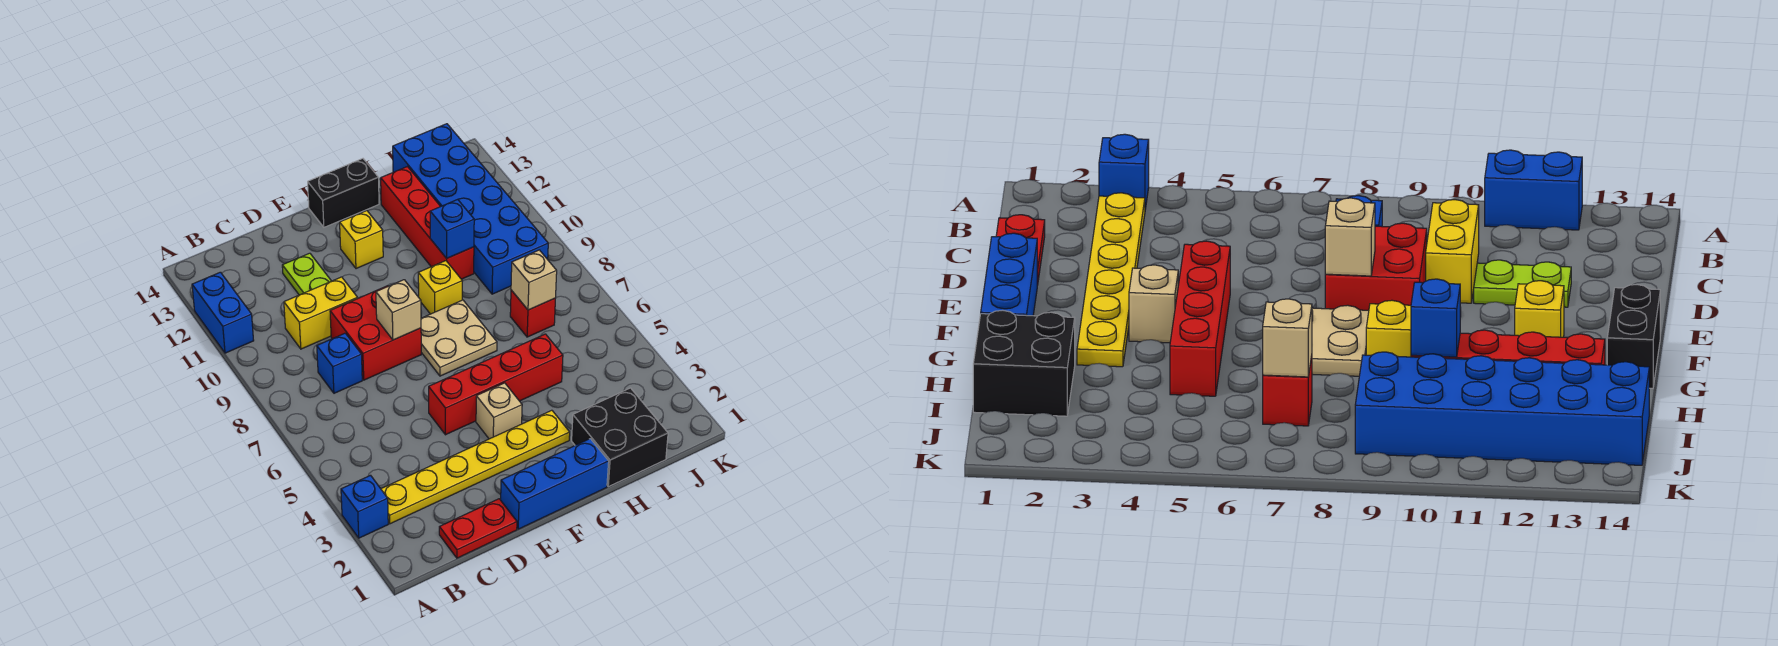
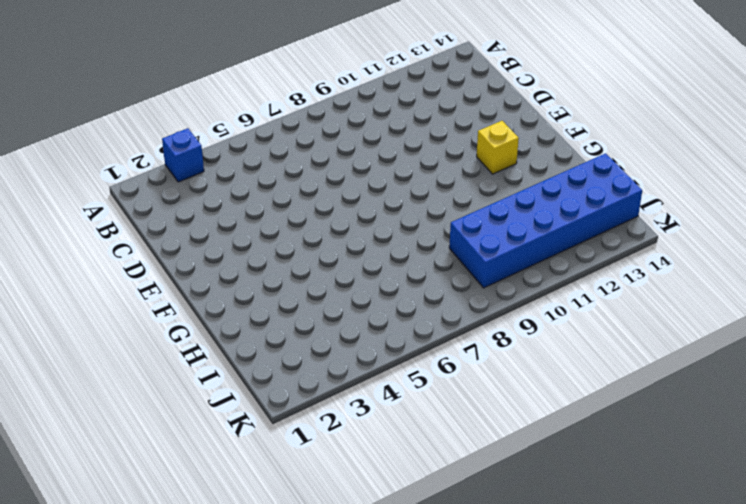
none -> blue 1x2 brick [192,272,254,353]
none -> yellow 1x6 plate [381,410,570,524]
none -> red 1x2 plate [439,499,517,558]

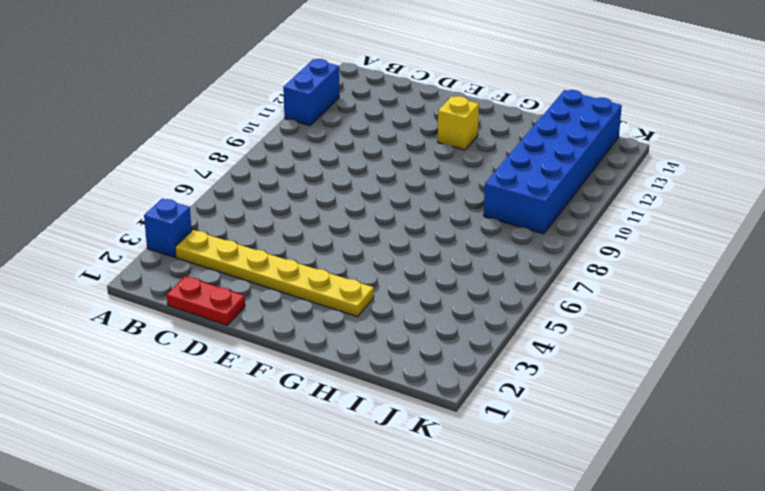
none -> blue 1x1 brick [317,333,362,393]
none -> yellow 1x2 brick [284,277,358,349]
none -> red 2x2 brick [330,286,421,380]

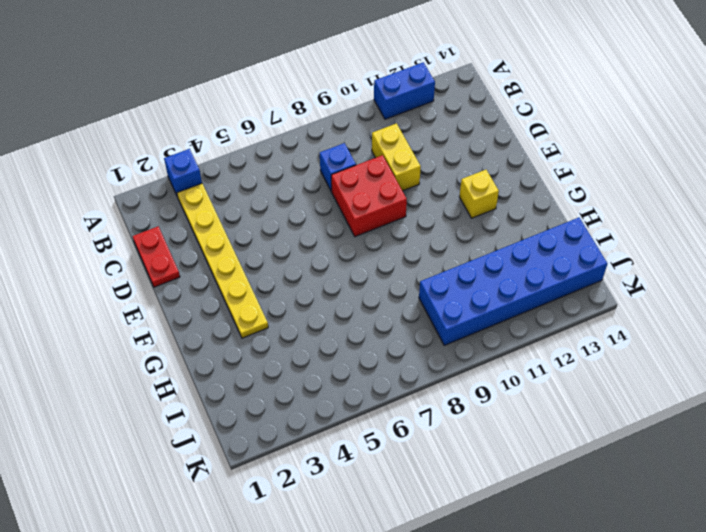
none -> lime 1x2 plate [282,253,331,295]
none -> blue 1x3 brick [501,439,609,529]
none -> red 1x4 brick [429,334,563,435]

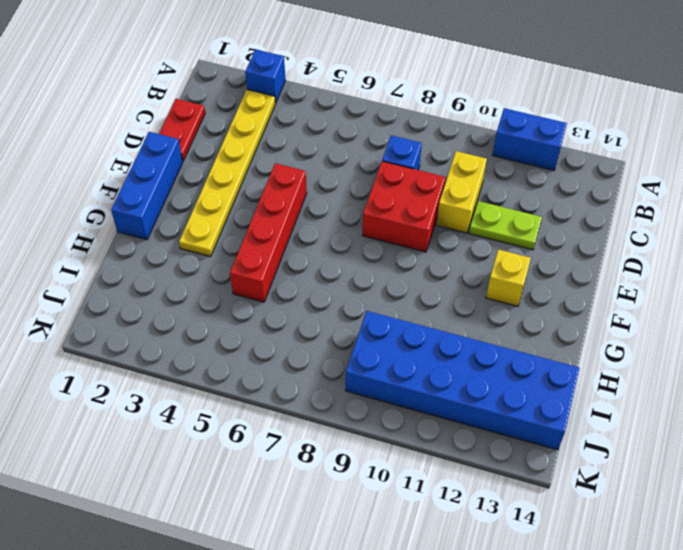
none -> tan 1x1 brick [476,383,522,439]
none -> tan 2x2 plate [421,300,497,376]
none -> black 1x2 brick [308,159,379,227]

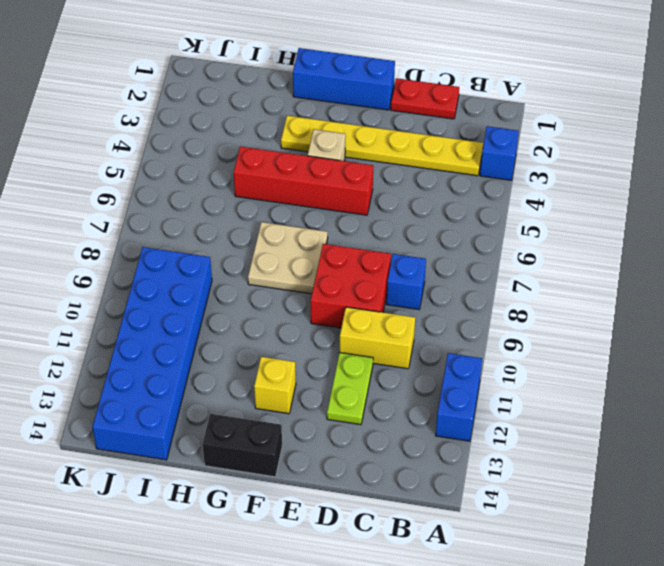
none -> yellow 1x1 brick [418,261,462,314]
none -> black 2x2 brick [572,388,668,487]
none -> red 1x4 brick [381,167,474,279]

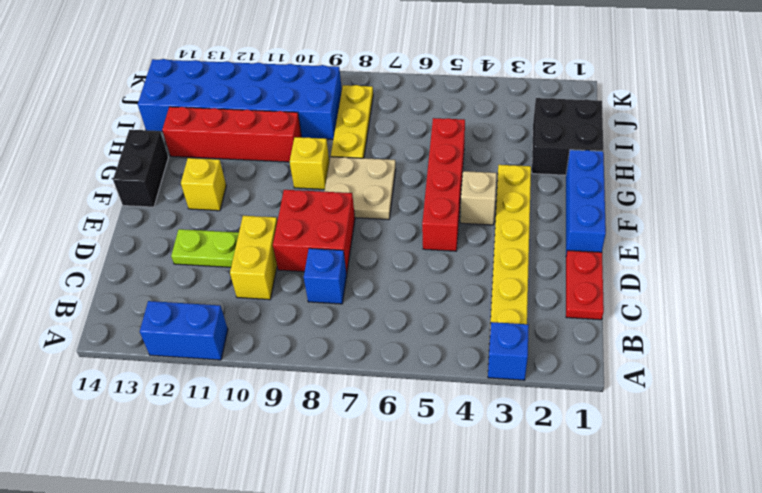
yellow 1x3 plate [331,85,373,158] -> none
none -> red 1x1 brick [510,290,556,337]
none -> tan 1x1 brick [376,280,421,340]
none -> blue 1x1 brick [430,199,474,258]

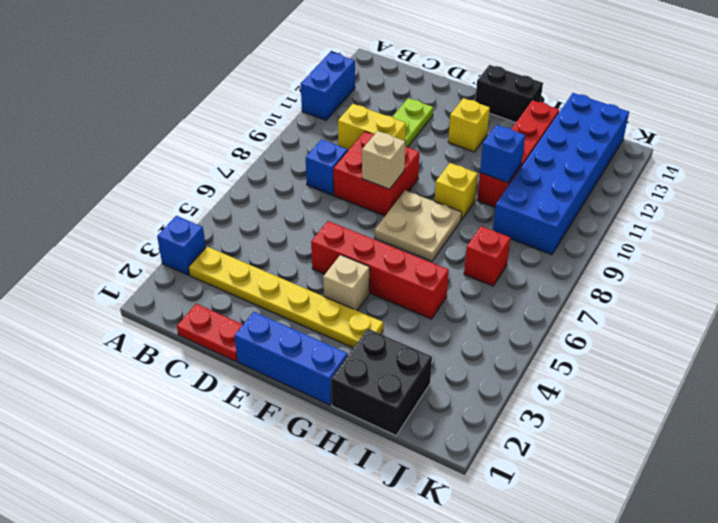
none -> tan 1x1 brick [511,250,557,310]

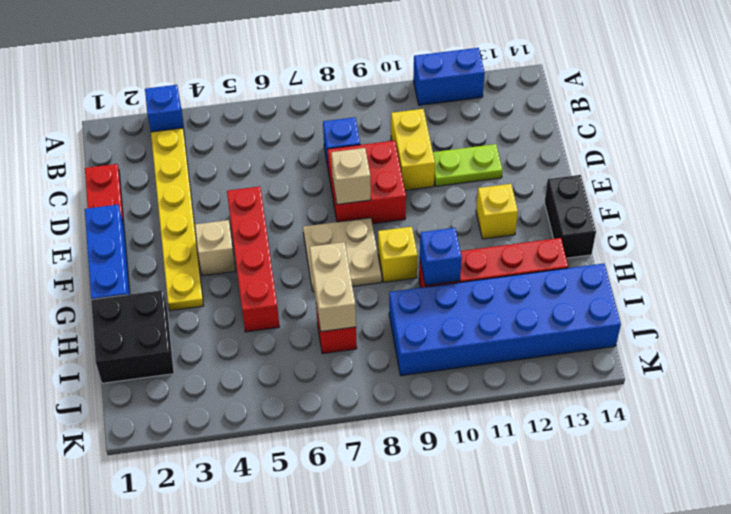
tan 1x2 brick [310,242,356,332] -> tan 1x1 brick [511,250,557,310]

